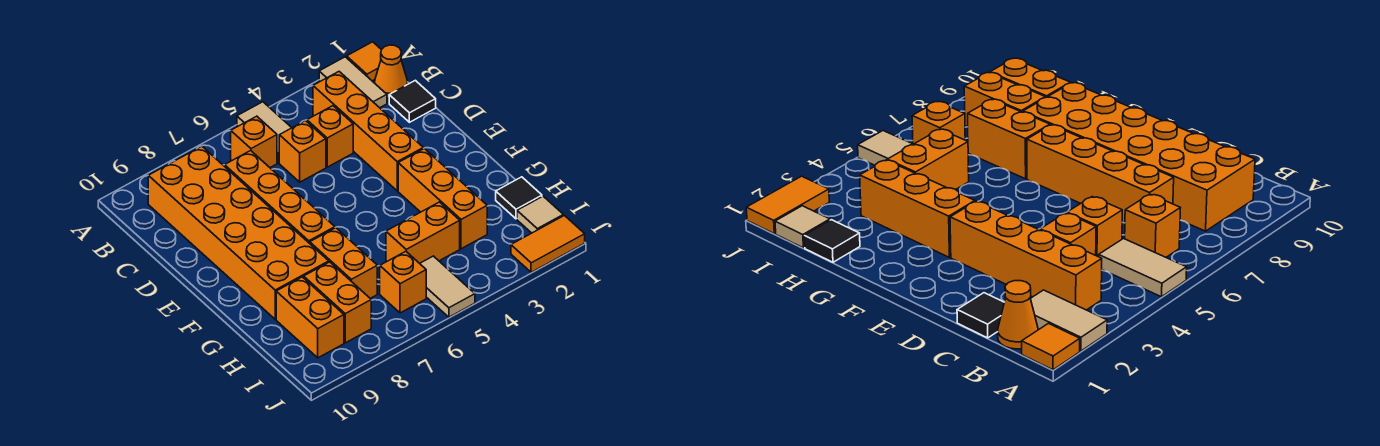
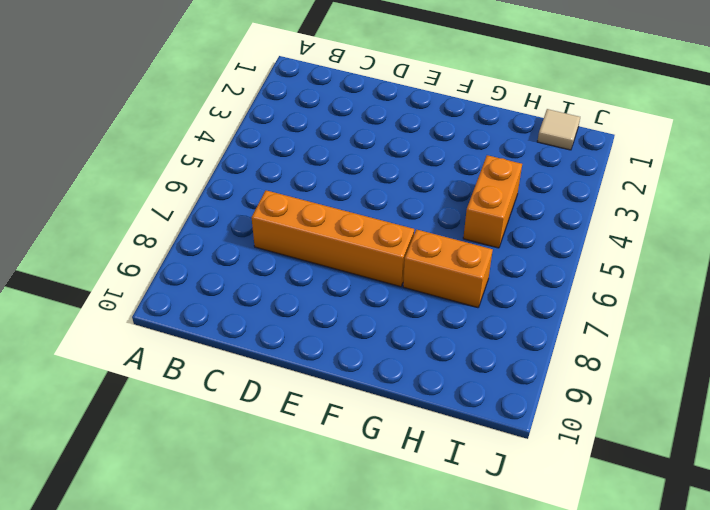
none -> orange 1x1 tile [347,42,381,81]
none -> tan 1x2 tile [319,57,387,108]
none -> tan 1x2 tile [237,102,292,163]

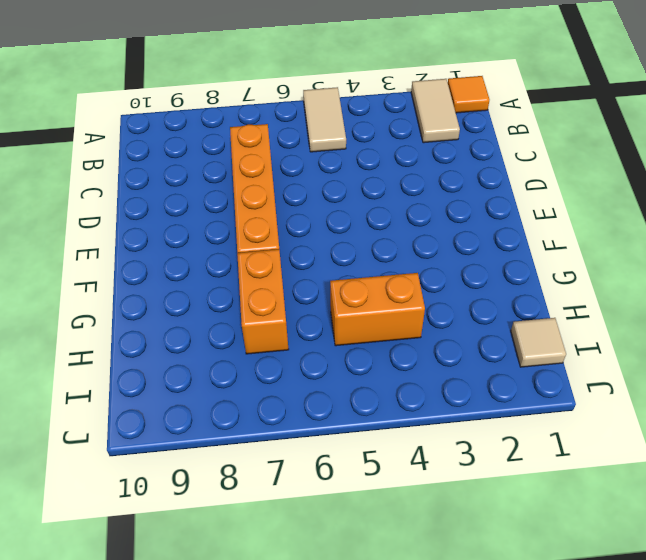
none -> orange 1x1 cone [375,45,408,98]
none -> orange 1x4 brick [313,72,423,191]
none -> orange 1x1 brick [231,116,277,167]

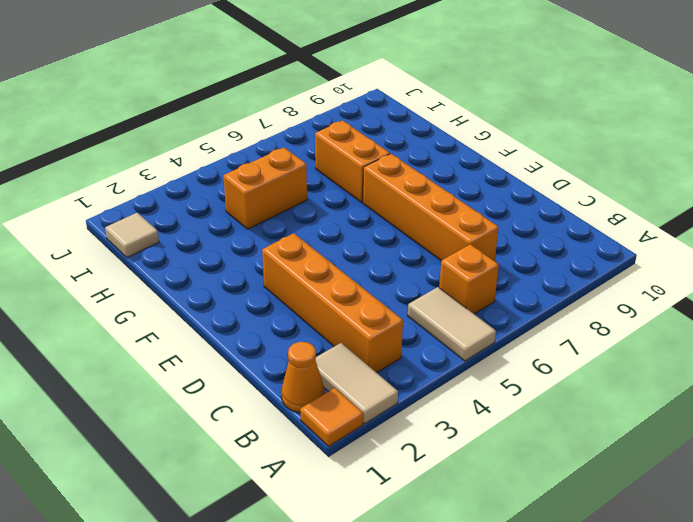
none -> orange 2x6 brick [148,146,329,319]
none -> black 1x1 tile [389,80,436,122]
none -> orange 1x1 brick [307,106,353,167]

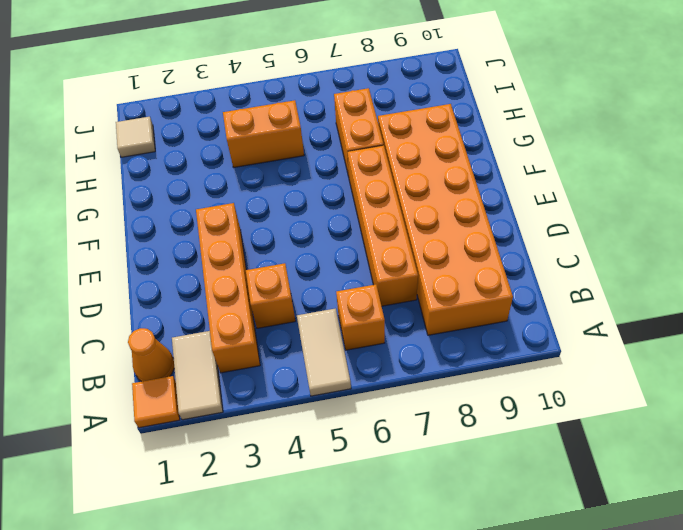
none -> black 1x1 tile [389,80,436,122]
none -> orange 1x1 brick [279,121,326,182]
none -> orange 1x3 brick [398,149,487,249]

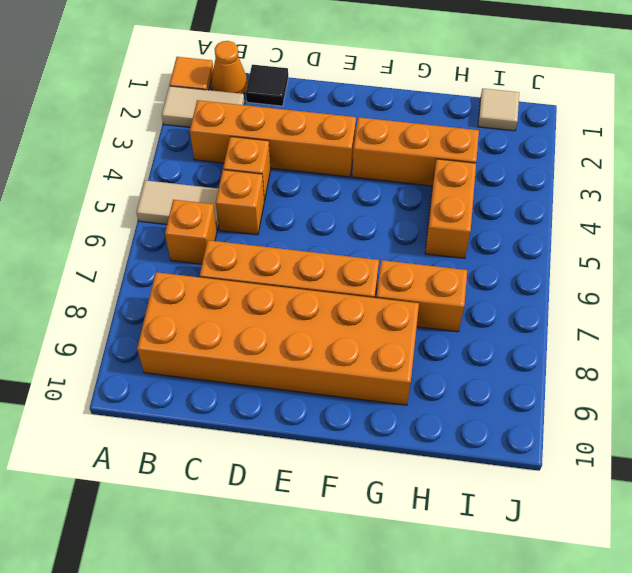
none -> black 1x1 tile [496,177,542,219]
none -> orange 1x2 brick [304,262,371,343]
none -> orange 1x2 brick [276,277,344,358]

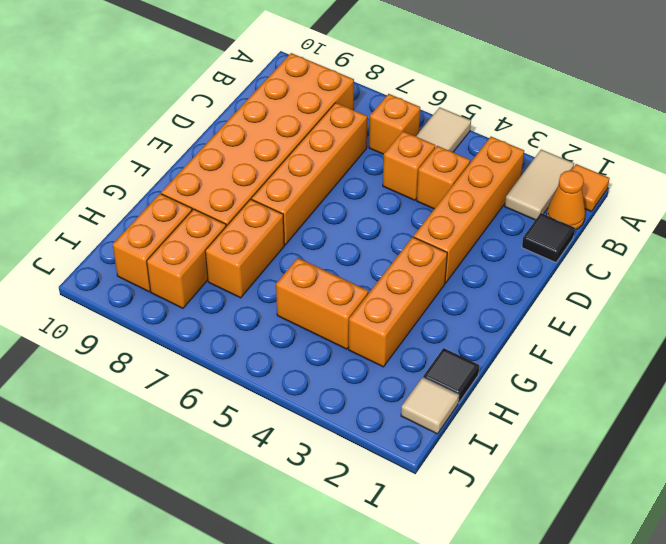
none -> tan 1x2 tile [420,256,475,317]
none -> orange 1x1 brick [380,251,426,313]
none -> orange 1x2 tile [511,216,585,272]

